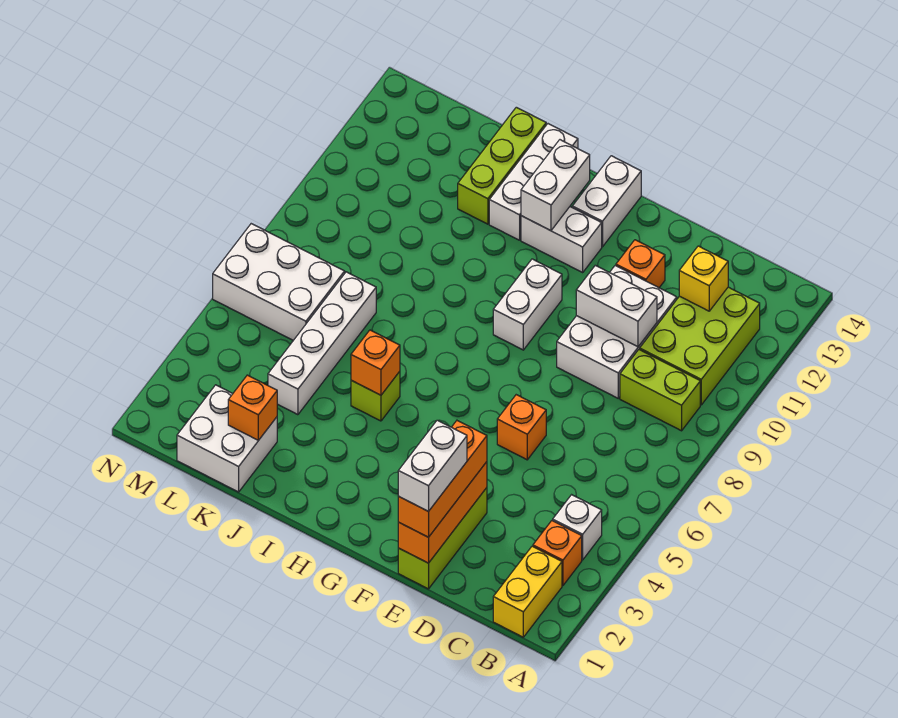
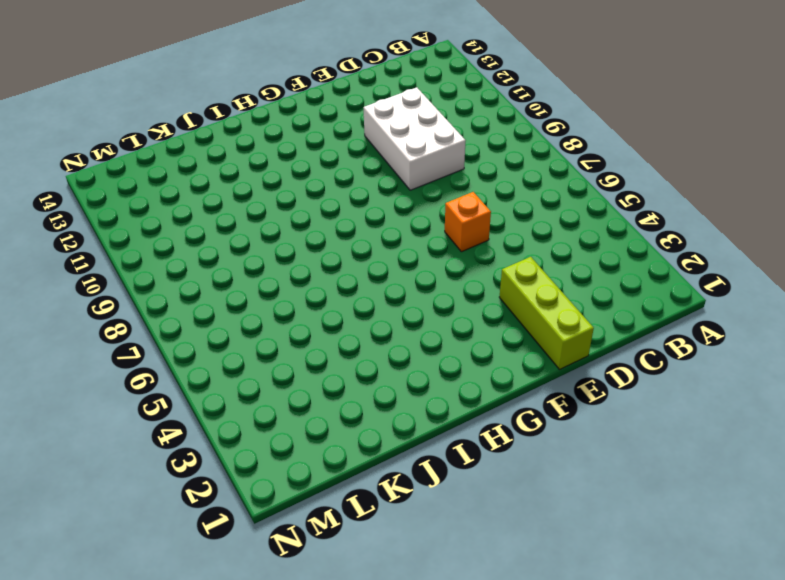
none -> yellow 1x2 brick [493,546,562,637]
none -> orange 1x1 brick [533,521,582,586]
none -> white 1x1 brick [553,495,602,560]

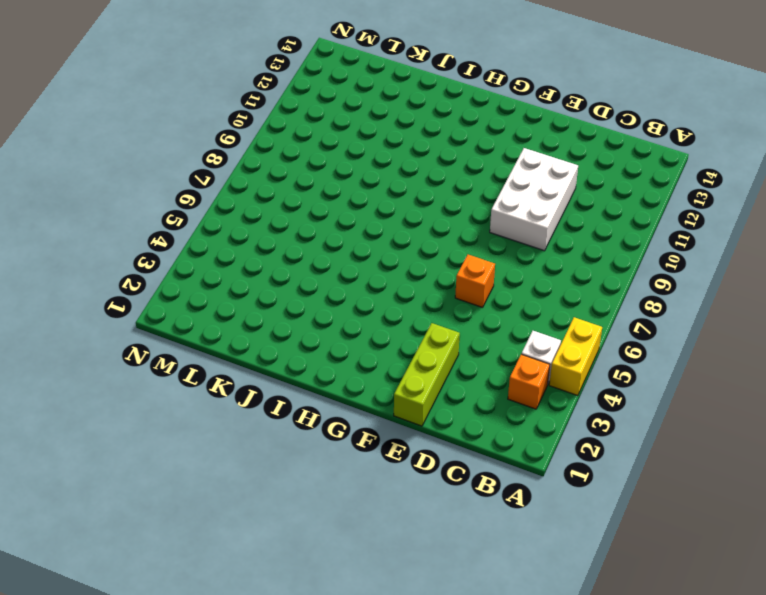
yellow 1x2 brick [549,317,602,396] -> yellow 1x2 brick moved to [493,546,562,637]
none -> lime 1x2 brick [620,349,700,431]
none -> lime 2x3 brick [640,287,760,405]
none -> orange 1x1 brick [616,240,665,288]

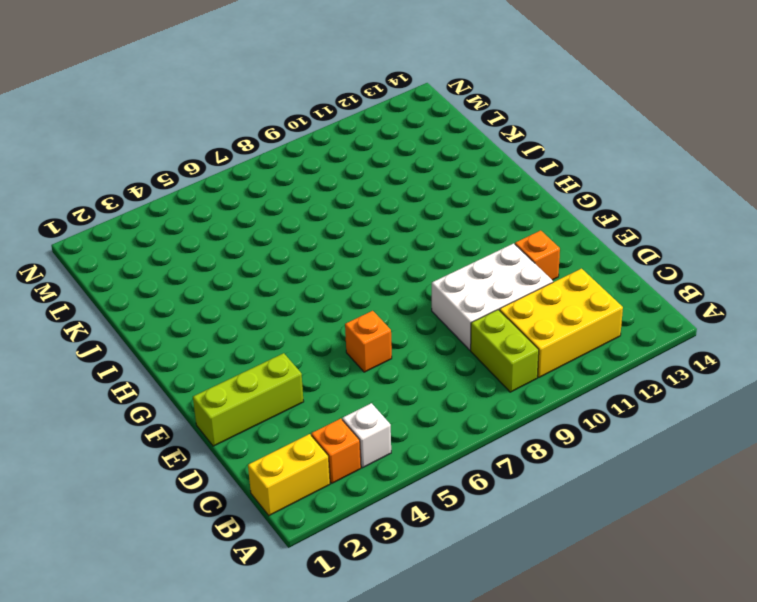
yellow 2x3 brick [500,269,623,377] -> lime 2x3 brick [640,287,760,405]
none -> white 1x2 brick [493,259,562,350]
none -> white 1x2 brick [521,207,602,272]
none -> white 1x2 brick [572,156,641,247]

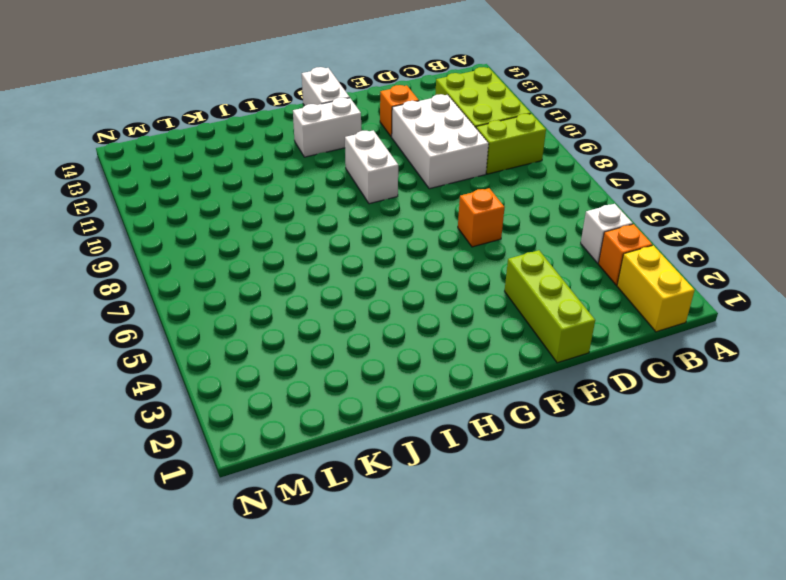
none -> lime 1x1 brick [351,371,400,421]
none -> white 1x3 brick [489,124,578,240]
none -> lime 1x3 brick [458,107,546,224]

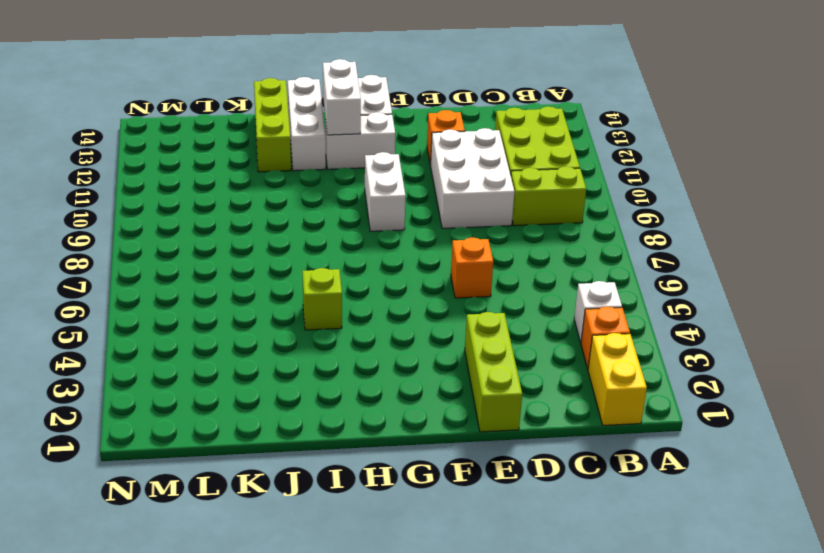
none -> white 2x2 brick [177,385,277,492]
none -> white 1x4 brick [268,272,376,415]
none -> white 2x3 brick [213,224,345,340]

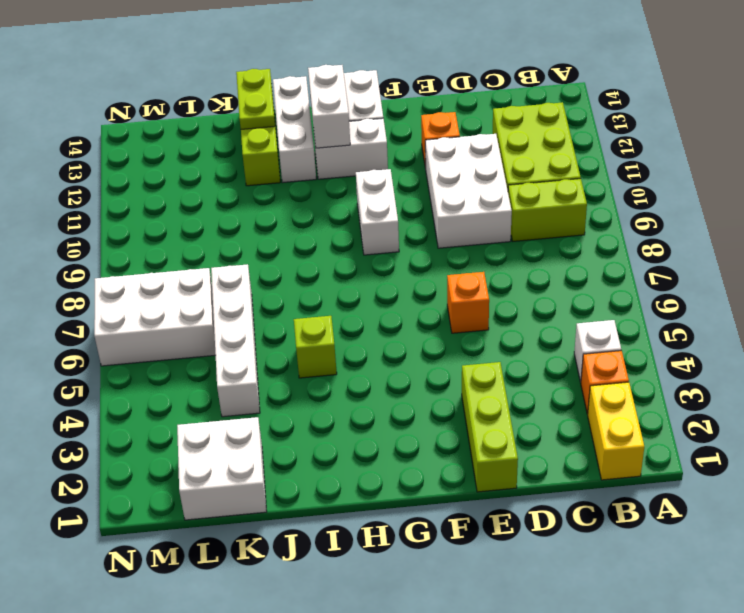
lime 1x2 plate [236,69,275,129] -> none
none -> yellow 1x1 brick [679,246,728,311]
none -> white 1x2 brick [576,265,657,347]
none -> orange 1x3 brick [398,462,487,563]

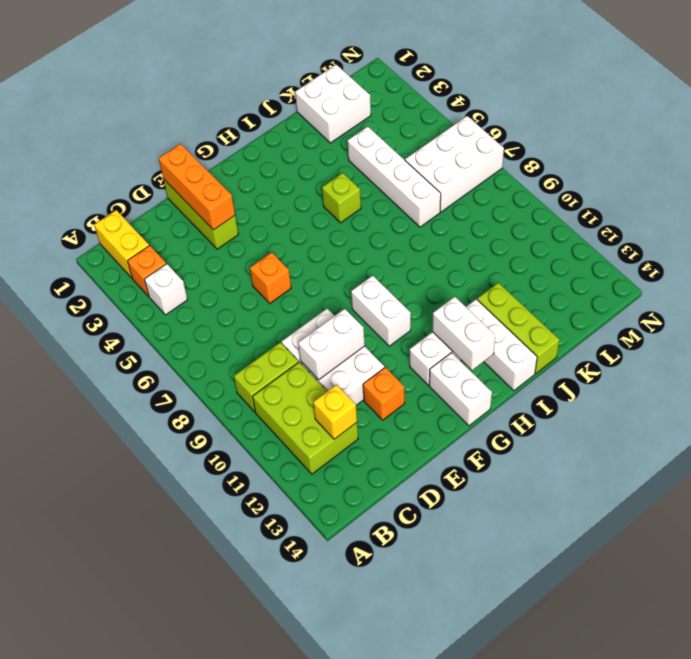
none -> orange 1x1 brick [351,330,400,395]
none -> orange 1x1 brick [228,375,277,440]
none -> orange 1x3 brick [398,421,487,537]

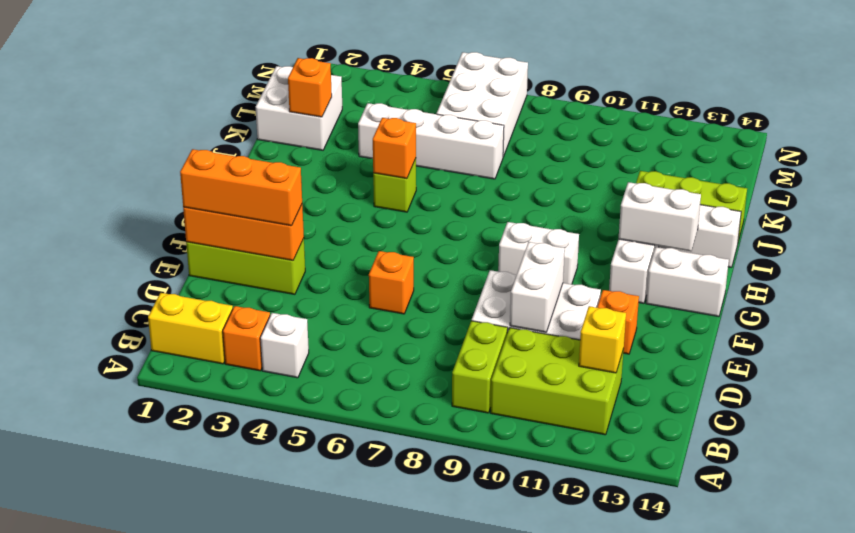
none -> white 1x2 brick [398,420,467,511]

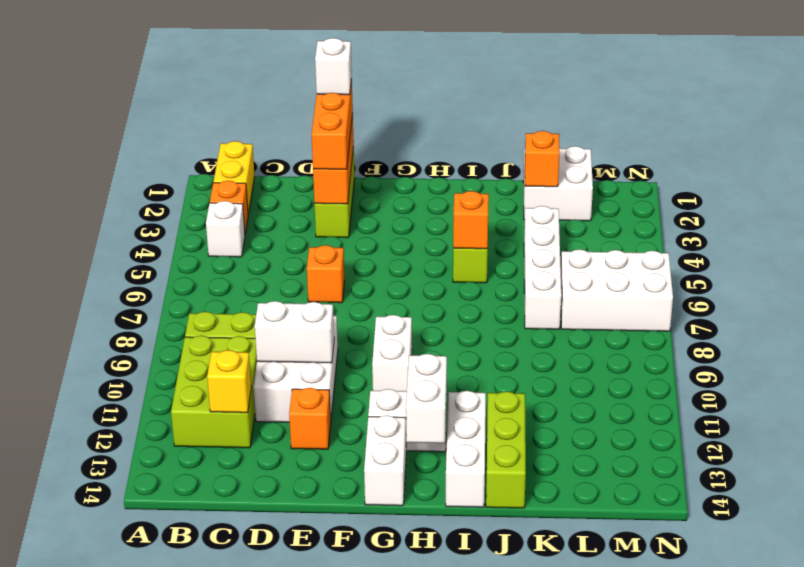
white 1x1 brick [315,38,352,95] -> white 1x2 brick [398,420,467,511]

